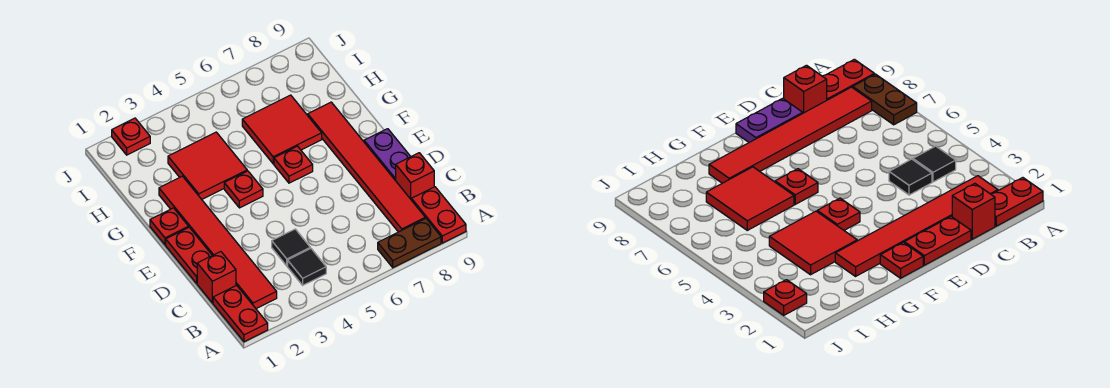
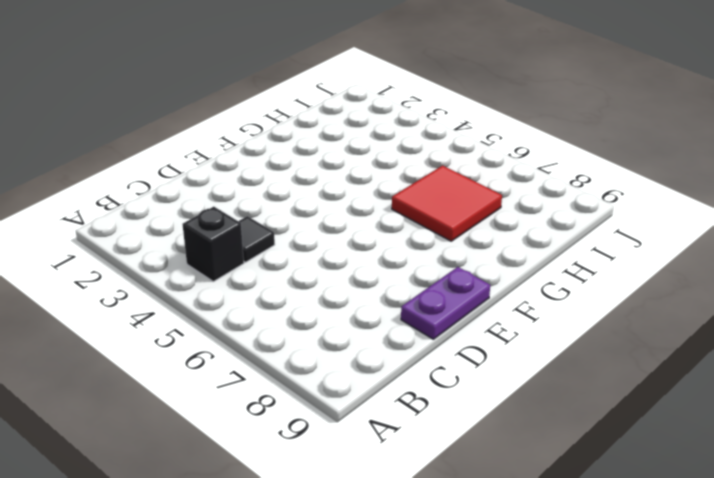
black 1x1 brick [182,207,244,281] -> black 1x1 tile [288,248,326,285]
none -> red 1x2 plate [213,285,268,342]
none -> brown 1x2 plate [378,218,441,268]
none -> red 1x2 plate [412,187,466,243]

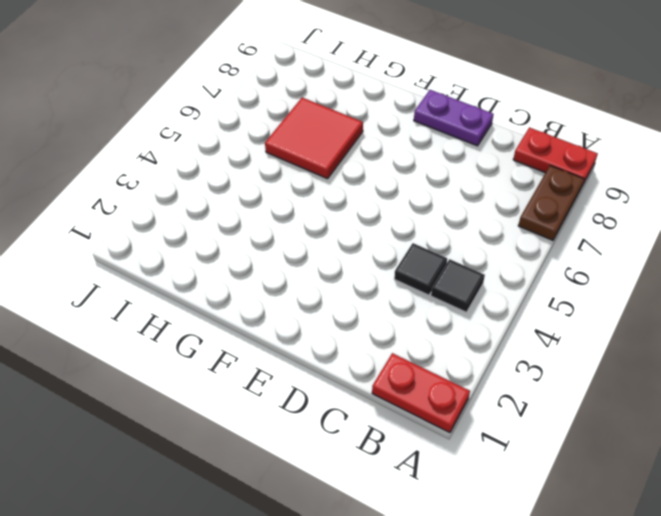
none -> red 1x6 tile [159,176,277,309]
none -> red 1x6 tile [308,102,425,232]
none -> red 1x1 brick [197,252,236,303]

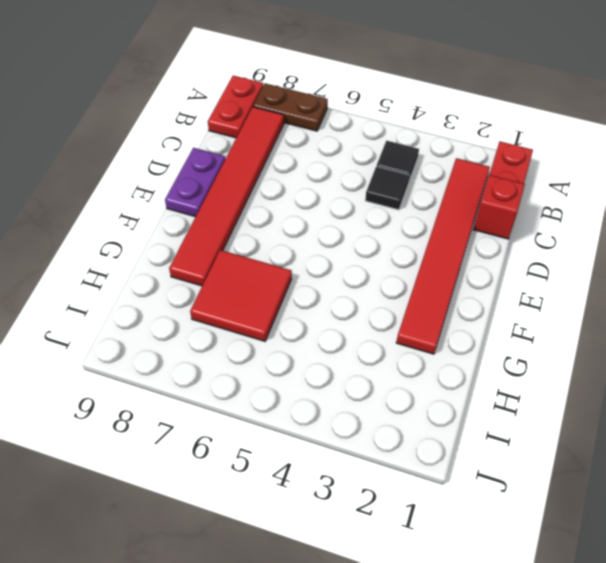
none -> red 1x1 brick [396,153,434,200]
none -> red 1x2 plate [166,227,212,283]
none -> red 1x1 plate [150,208,189,245]

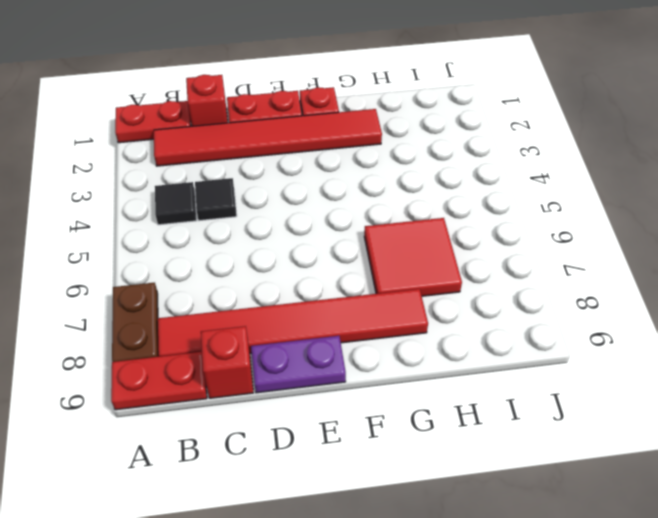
none -> red 1x1 plate [224,171,263,208]
none -> red 1x1 plate [274,146,313,183]
none -> red 2x2 tile [168,132,247,199]

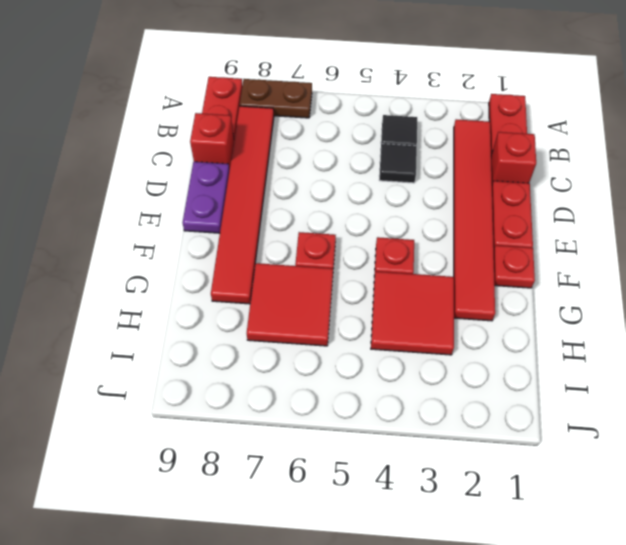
none -> red 1x1 plate [112,118,150,155]

